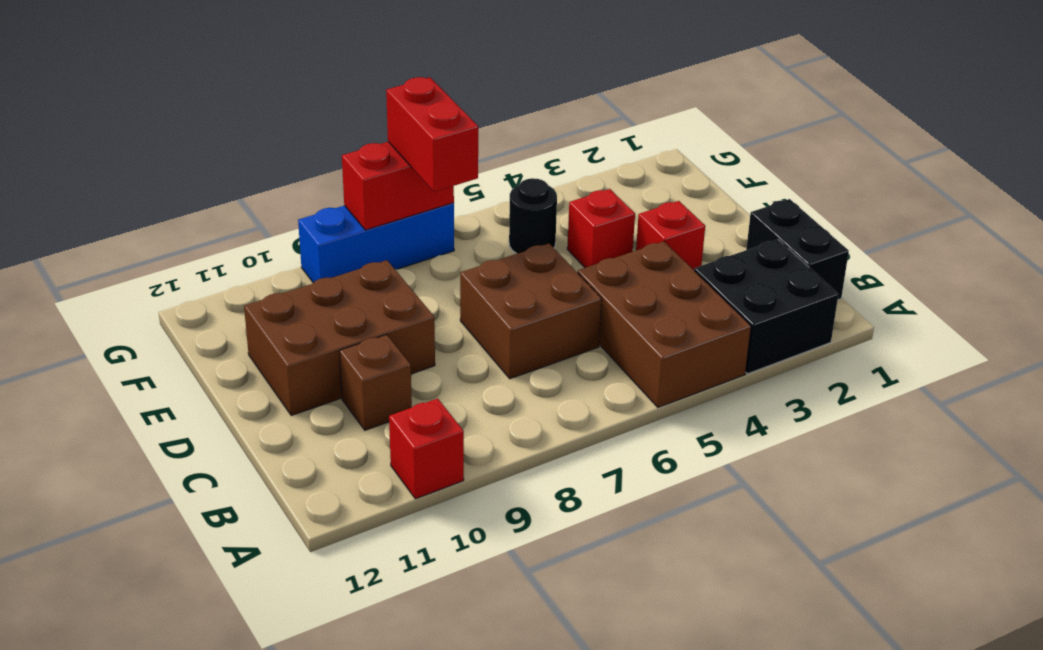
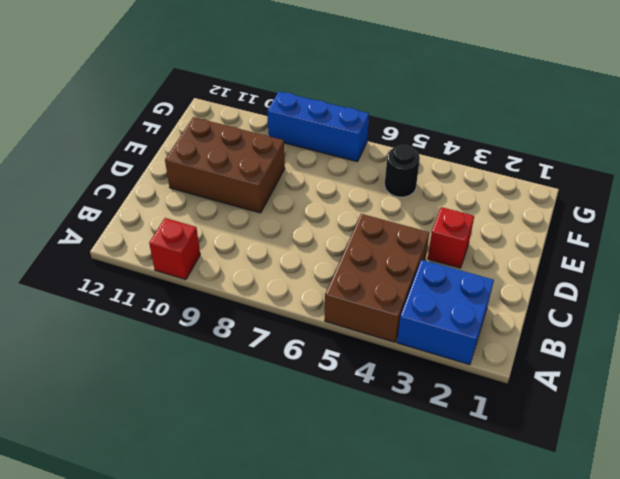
blue 2x2 brick [397,260,494,365] -> black 2x2 brick [694,239,838,374]
none -> black 1x2 brick [746,199,849,300]
none -> brown 2x2 brick [460,243,602,379]
none -> brown 1x1 brick [339,335,412,430]

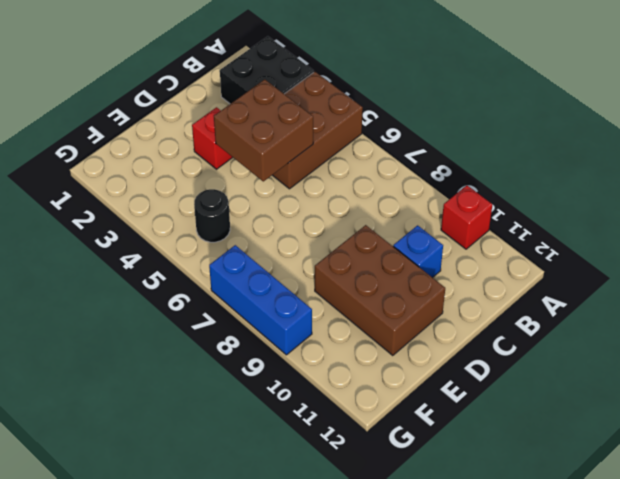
brown 2x2 brick [214,79,313,181] -> brown 2x2 brick moved to [460,243,602,379]
blue 1x1 brick [393,225,443,278] -> brown 1x1 brick [339,335,412,430]
none -> black 1x2 brick [746,199,849,300]
none -> red 1x1 brick [567,189,635,268]
none -> red 1x2 brick [342,142,454,230]

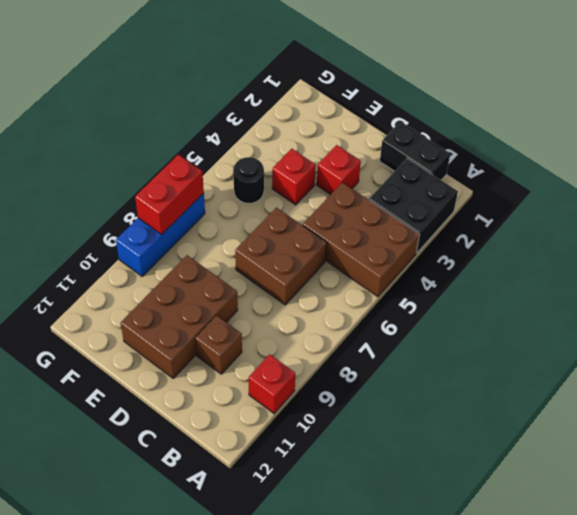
none -> red 1x2 brick [386,77,478,192]

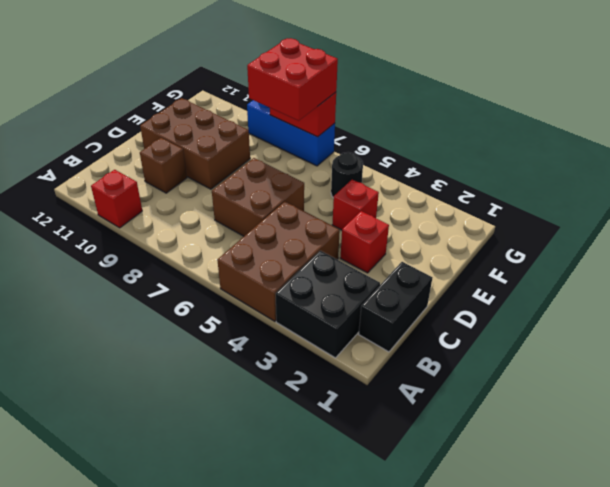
red 2x2 brick [247,38,338,121] -> red 1x2 brick [386,77,478,192]

